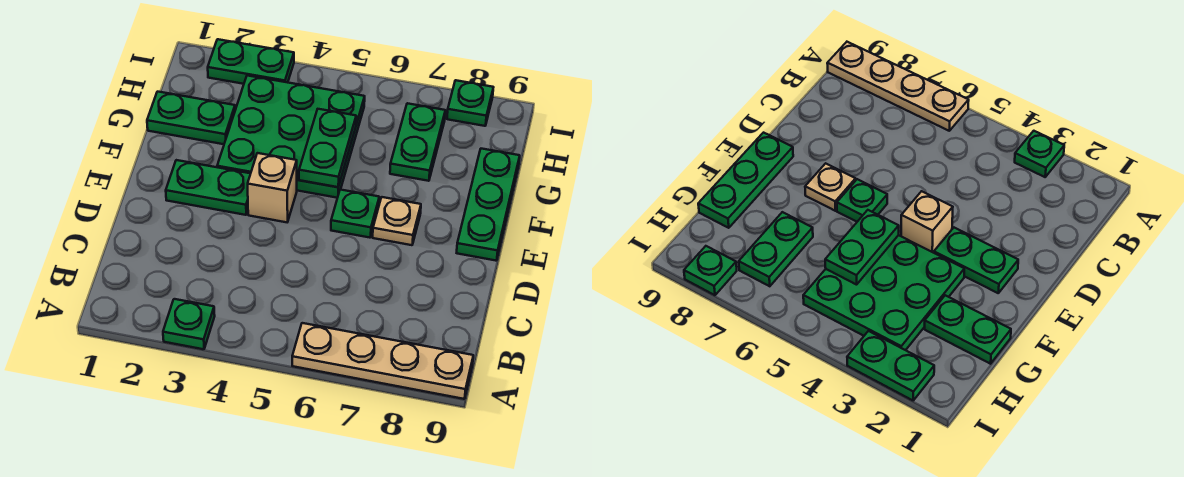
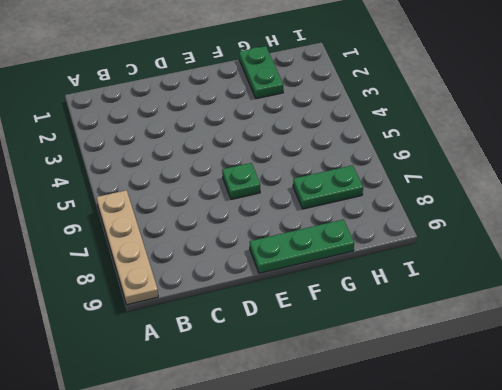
none -> green 1x1 plate [163,299,215,349]
none -> green 1x2 plate [166,160,251,215]
none -> tan 1x1 brick [248,153,297,222]

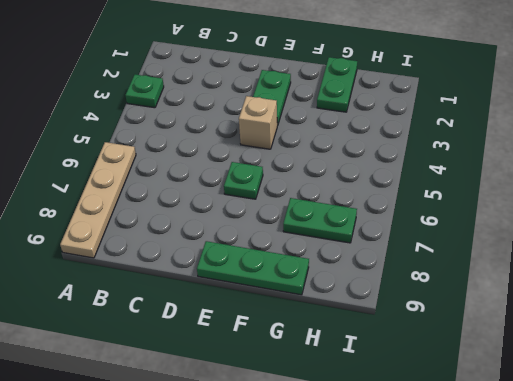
none -> tan 1x1 plate [373,197,421,245]
none -> green 3x3 plate [217,76,365,198]
none -> green 1x2 plate [208,39,294,84]

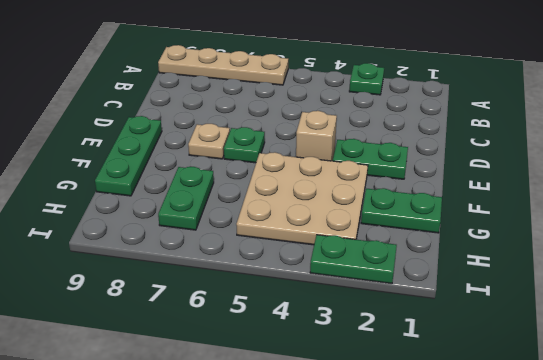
tan 3x3 plate [236,152,368,245] -> green 3x3 plate [217,76,365,198]
none -> green 1x1 plate [447,80,493,126]
none -> green 1x2 plate [299,109,356,187]

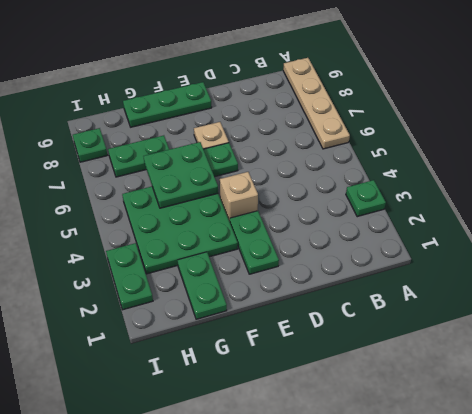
green 2x2 plate [143,142,218,208] -> green 1x2 plate [299,109,356,187]

